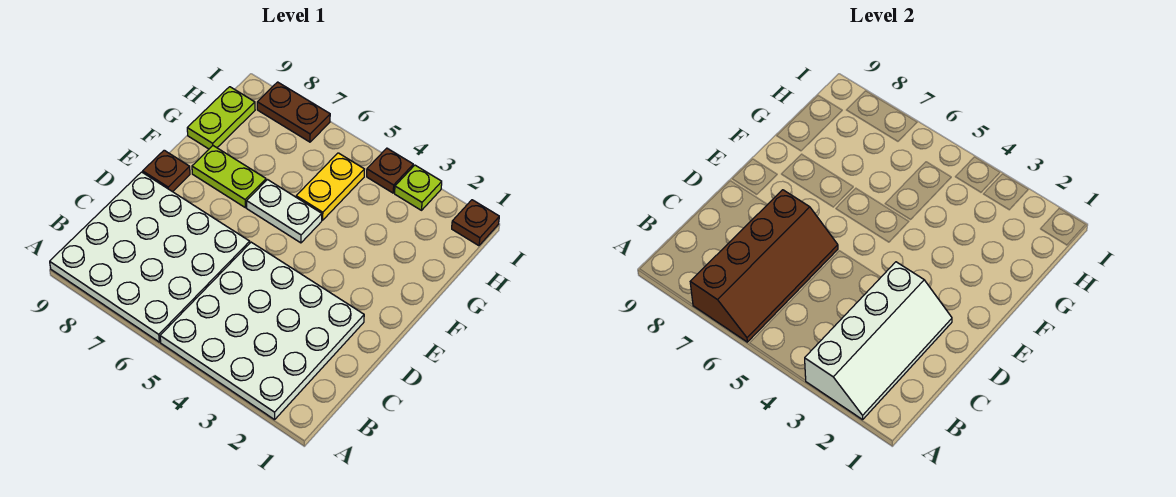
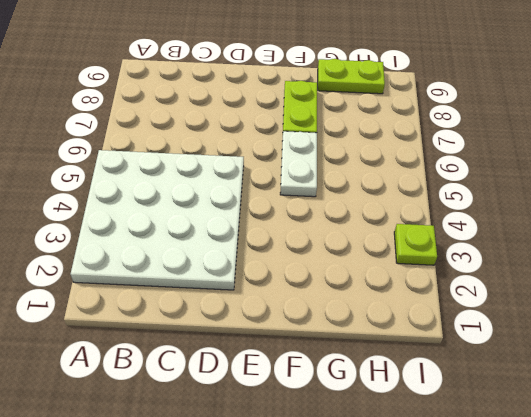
none -> white 4x4 plate [50,172,250,342]
none -> brown 1x1 plate [143,150,190,192]
none -> yellow 1x2 plate [296,153,364,220]

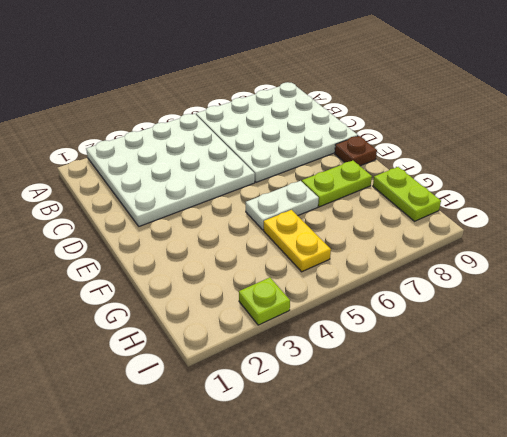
none -> brown 1x1 plate [452,200,499,246]
none -> brown 1x1 plate [367,148,413,193]
none -> brown 1x2 plate [257,82,330,142]

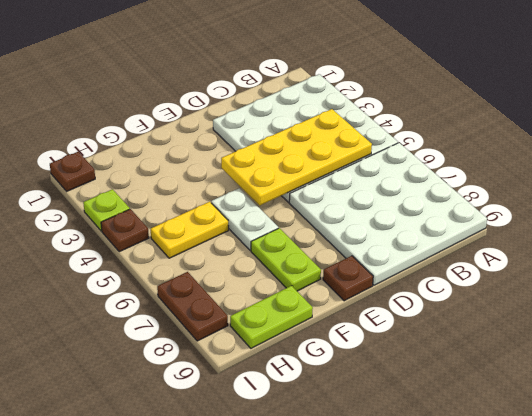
yellow 2x4 plate [221,109,372,205] -> none
none -> white 2x4 slope [805,262,952,420]
none -> brown 2x4 slope [690,190,838,342]

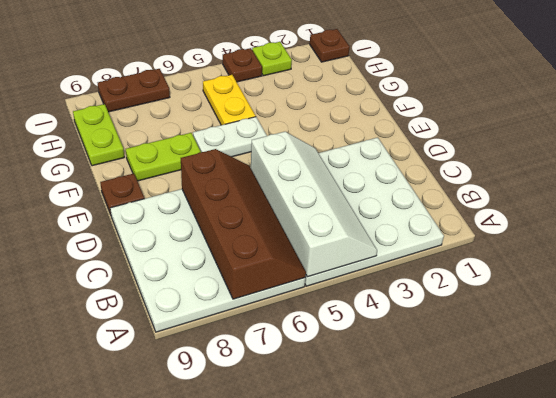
white 2x4 slope [251,132,377,277] -> white 2x4 slope moved to [805,262,952,420]

